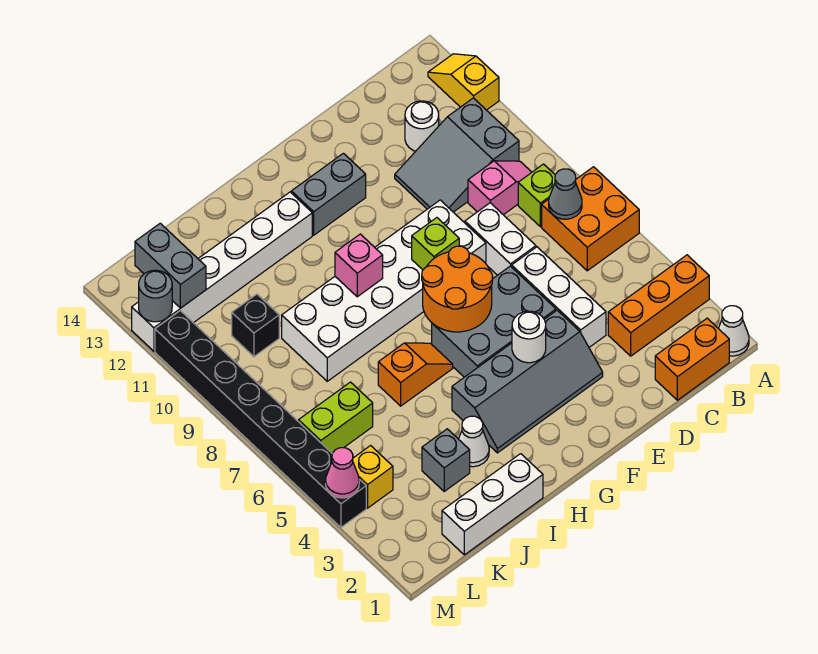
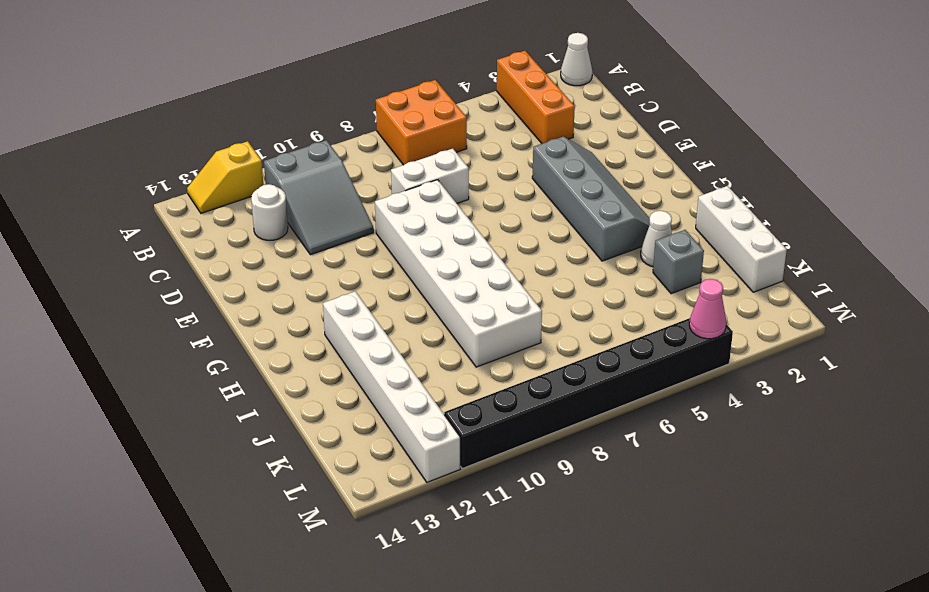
none -> orange 1x2 brick [655,318,729,400]
none -> lime 1x1 brick [518,164,555,227]
none -> pink 1x2 slope [468,161,532,215]
none -> white 1x3 brick [512,247,606,347]

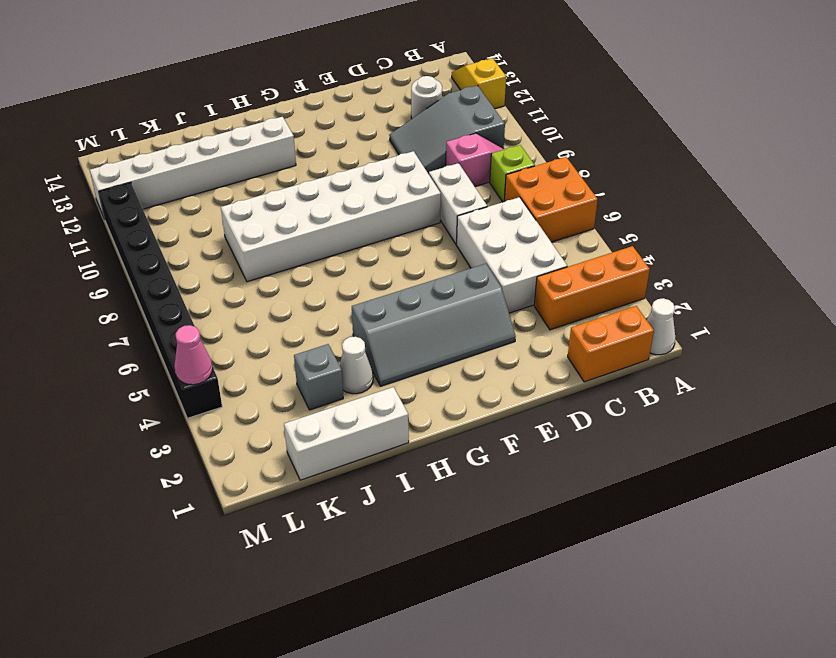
white 2x3 brick [457,197,567,313] -> white 1x3 brick [512,247,606,347]
none -> grey 2x3 brick [432,266,556,377]
none -> grey 1x2 brick [291,153,366,235]
none -> orange 1x2 slope [378,343,453,406]
none -> lime 1x2 brick [299,382,373,453]

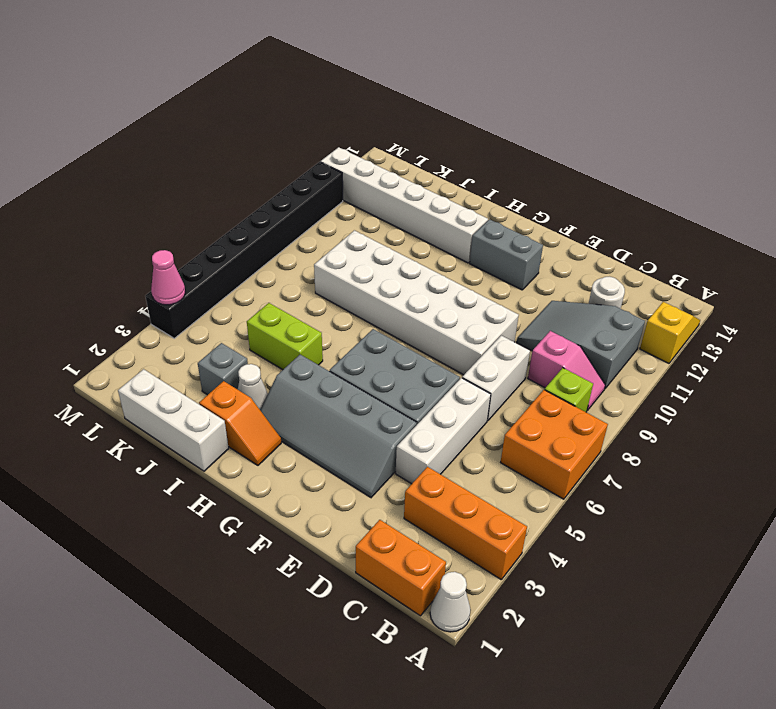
orange 1x2 slope [199,381,281,465] -> orange 1x2 slope moved to [378,343,453,406]
lime 1x2 brick [247,303,323,370] -> lime 1x2 brick moved to [299,382,373,453]
none -> black 1x1 brick [232,294,279,357]
none -> yellow 1x1 brick [353,446,393,508]
none -> grey 1x1 cone [549,169,582,219]
none -> white 1x1 round brick [512,311,546,363]

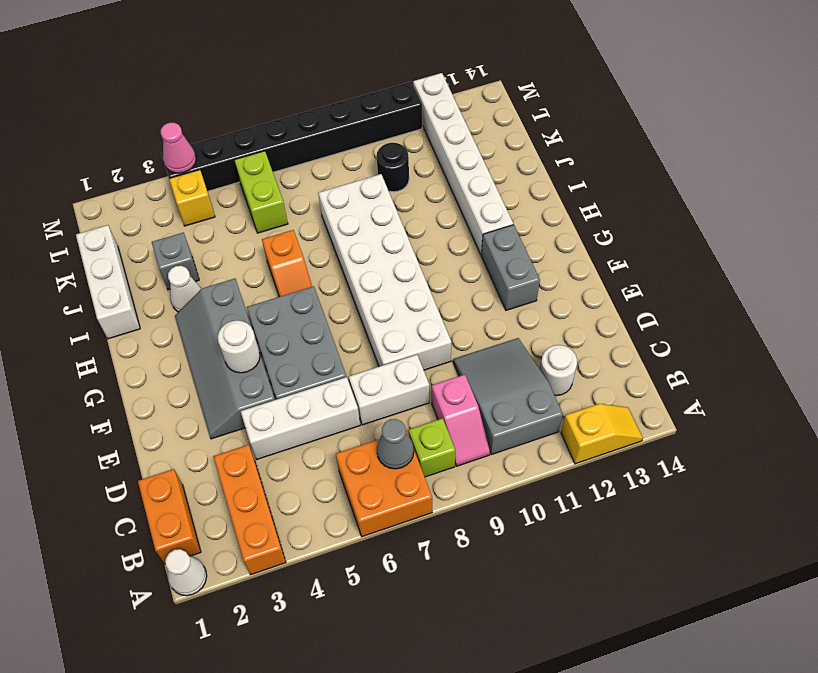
black 1x1 round brick [377,143,409,192] -> black 1x1 brick [232,294,279,357]
none -> orange 2x2 round brick [422,246,493,332]
none -> lime 1x1 brick [412,218,459,270]
none -> pink 1x1 brick [335,234,383,297]
none -> grey 1x2 brick [135,223,206,308]

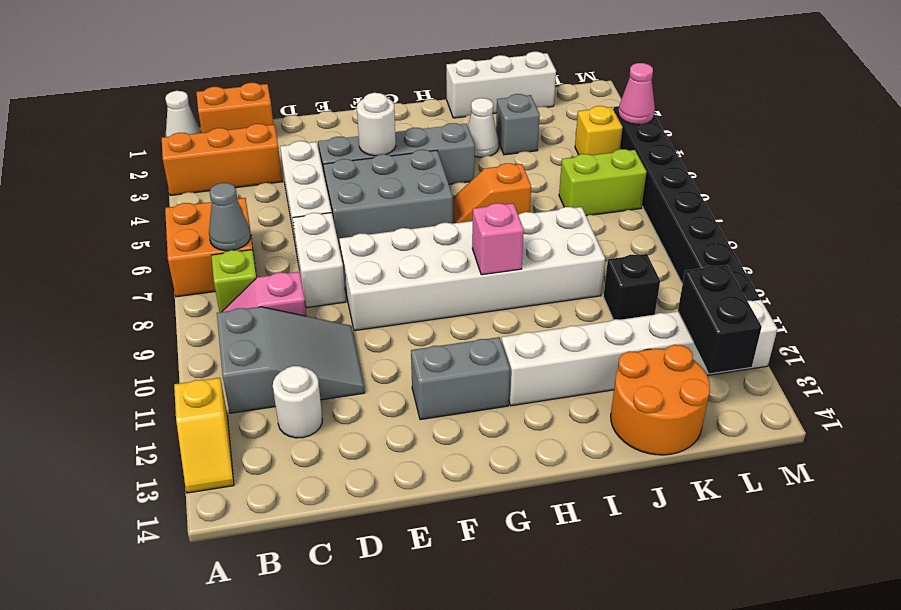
orange 2x2 round brick [611,345,710,455] -> orange 2x2 round brick moved to [422,246,493,332]
black 1x2 brick [678,265,762,374] -> grey 1x2 brick [135,223,206,308]
none -> lime 1x1 brick [412,218,459,270]
none -> grey 1x1 round brick [139,270,172,322]

